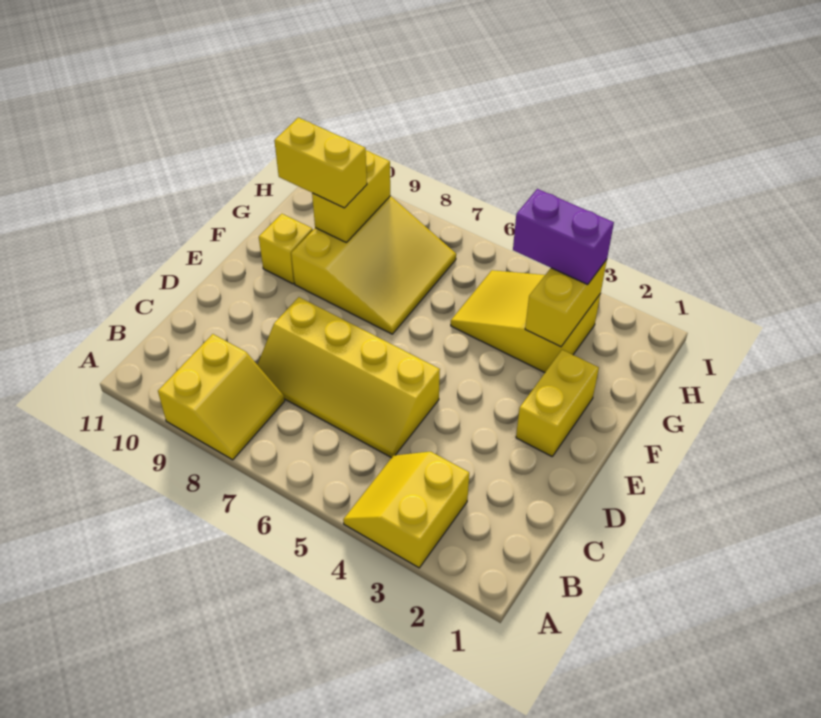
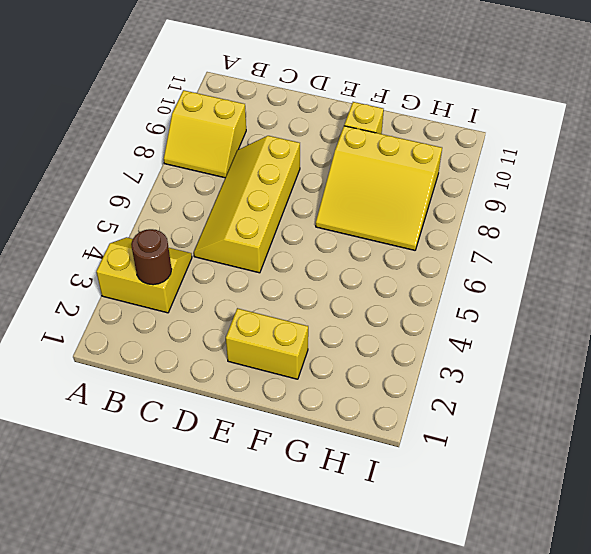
brown 1x1 round brick [131,229,172,285] -> none
none -> yellow 2x3 slope [451,270,600,373]
none -> yellow 1x2 brick [525,260,607,347]

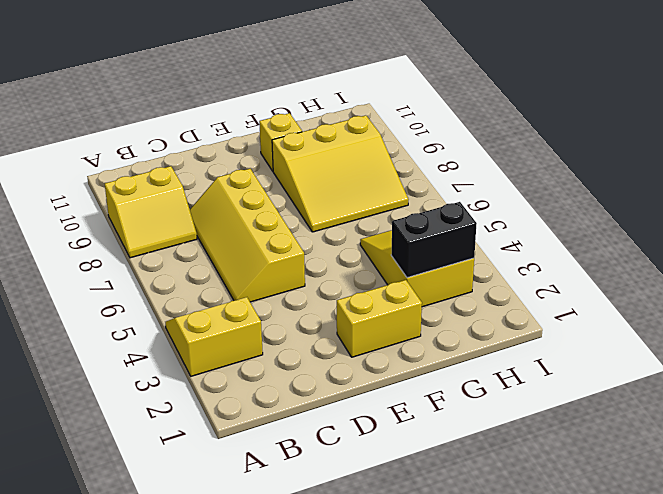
black 1x2 brick [391,202,477,278] -> yellow 1x2 brick [525,260,607,347]
none -> yellow 1x2 brick [312,151,390,242]
none -> yellow 1x2 brick [274,118,367,208]

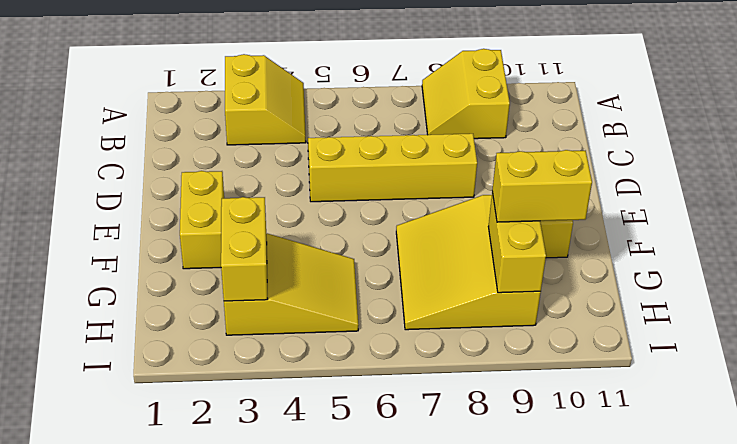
none -> purple 1x2 brick [513,189,614,284]

